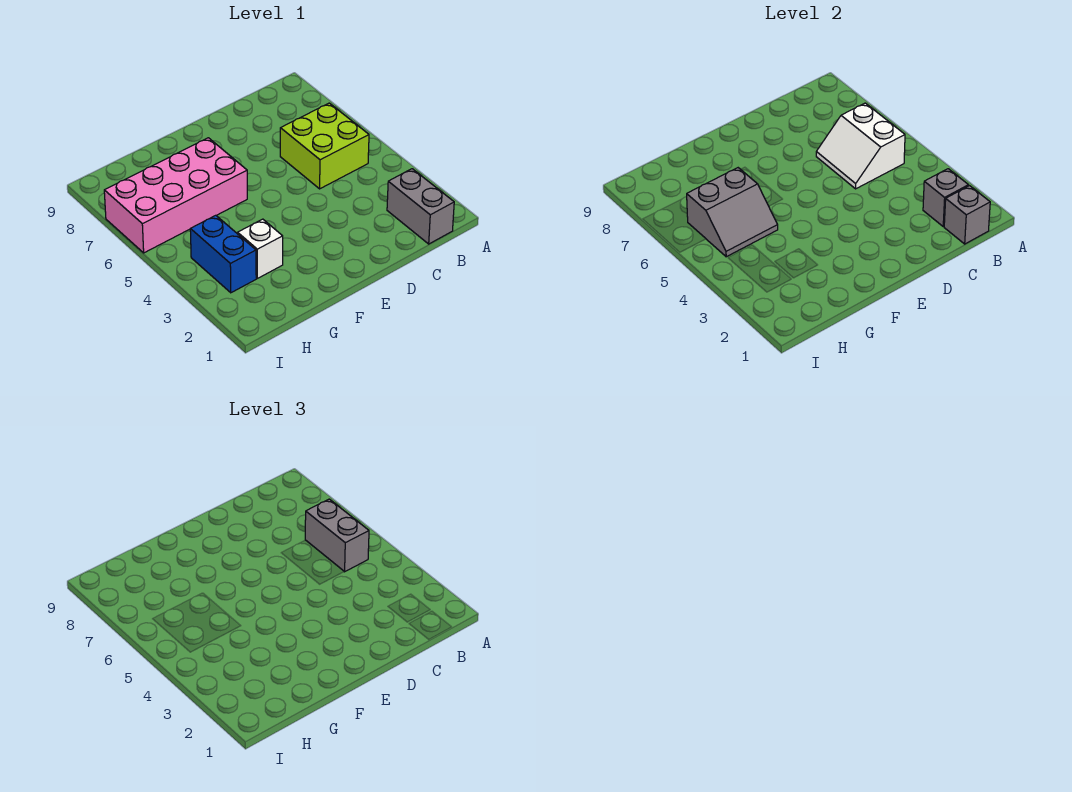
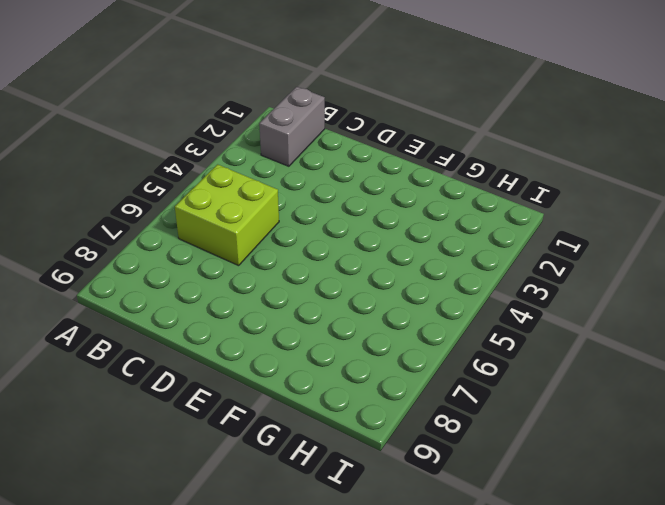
none -> pink 2x4 brick [104,138,247,253]
none -> white 1x1 brick [238,219,283,278]

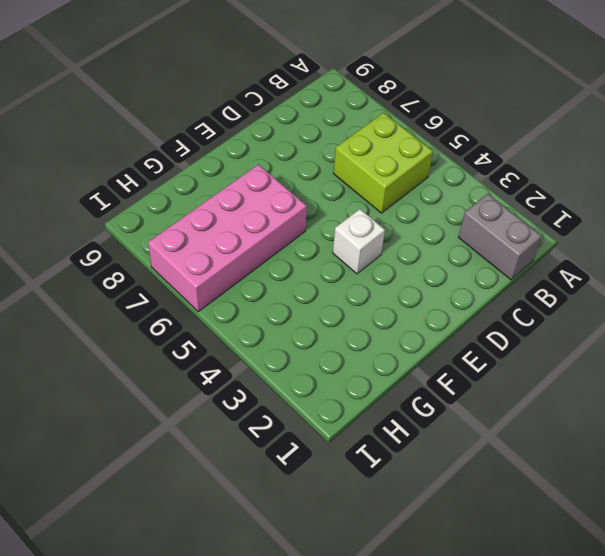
white 1x1 brick [333,209,385,274] -> white 1x1 brick moved to [238,219,283,278]
none -> blue 1x2 brick [190,215,256,293]
none -> grey 1x1 brick [944,186,990,244]

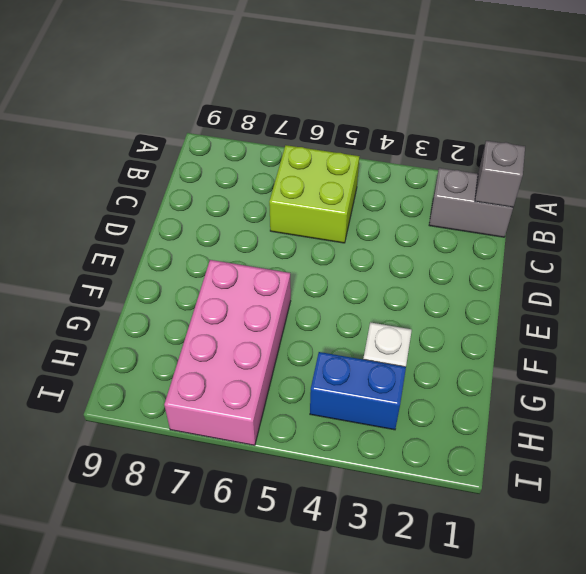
none -> grey 1x1 brick [923,169,969,227]
none -> white 2x2 slope [816,103,905,189]

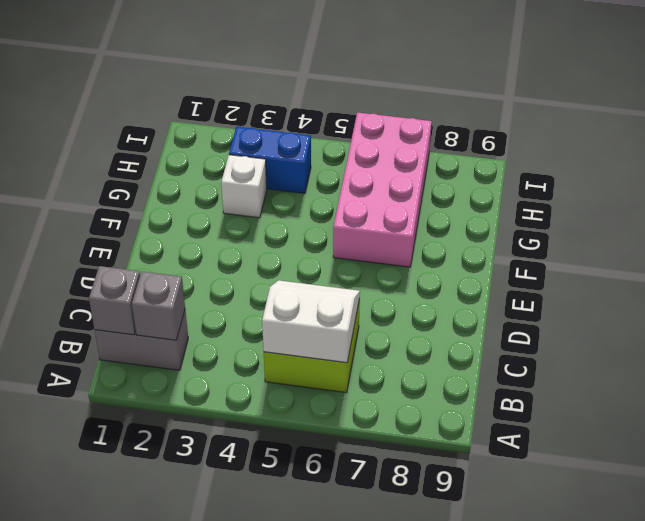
none -> grey 2x2 slope [687,168,778,257]
none -> grey 1x2 brick [305,499,369,572]

